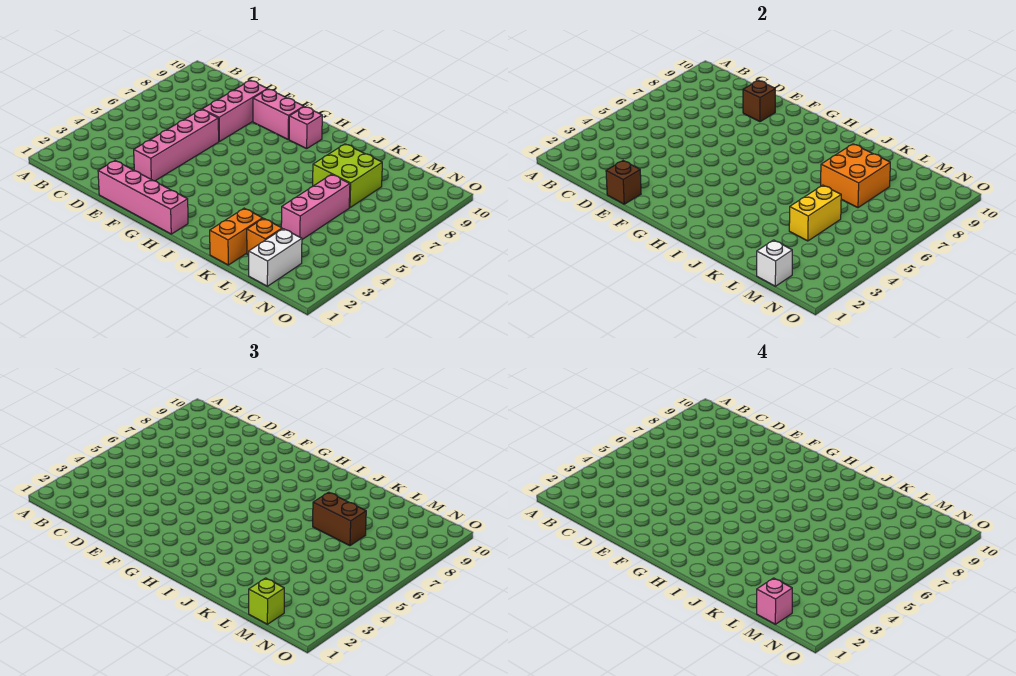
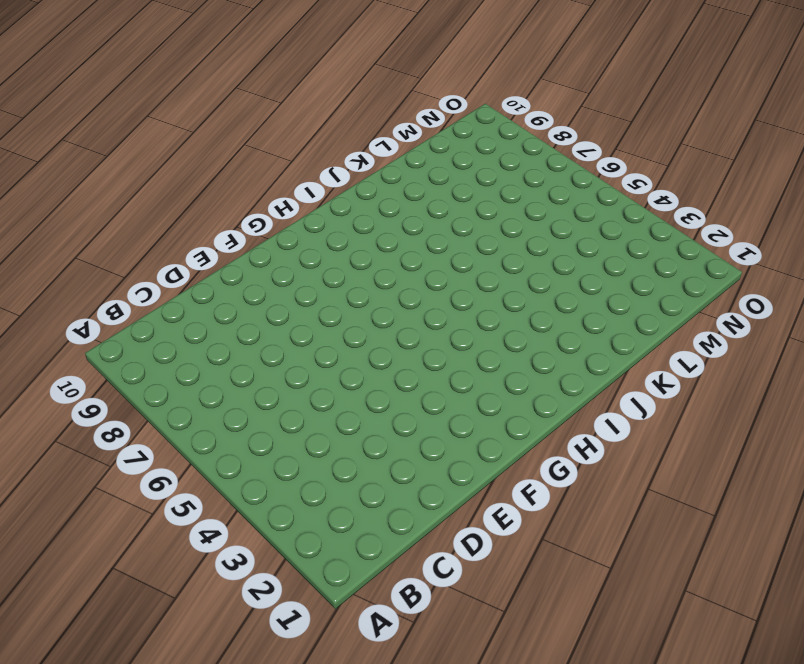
none -> pink 1x4 brick [98,161,188,234]
none -> pink 1x4 brick [134,110,219,181]
none -> pink 1x3 brick [202,80,267,141]

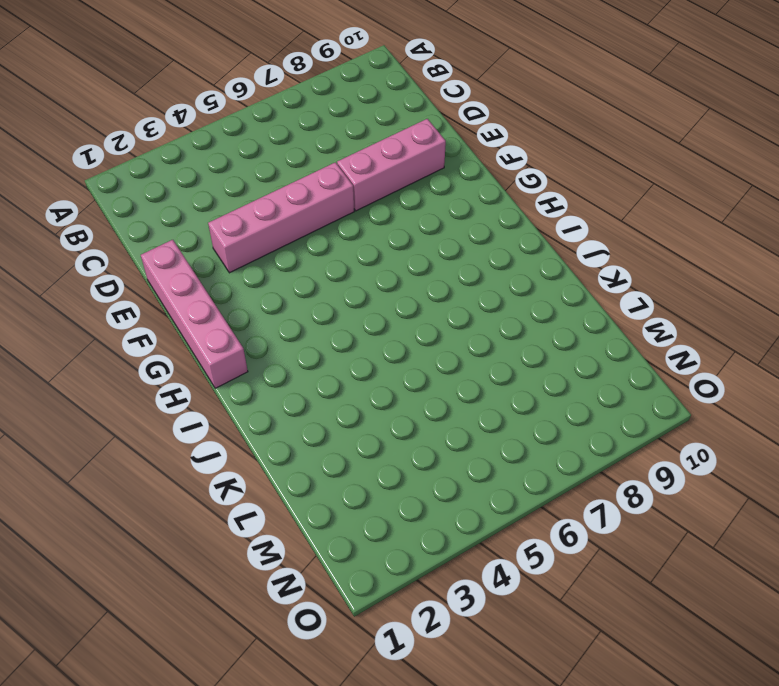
none -> pink 1x2 brick [253,89,304,139]
none -> pink 1x1 brick [289,107,322,149]
none -> orange 1x2 brick [210,208,263,265]

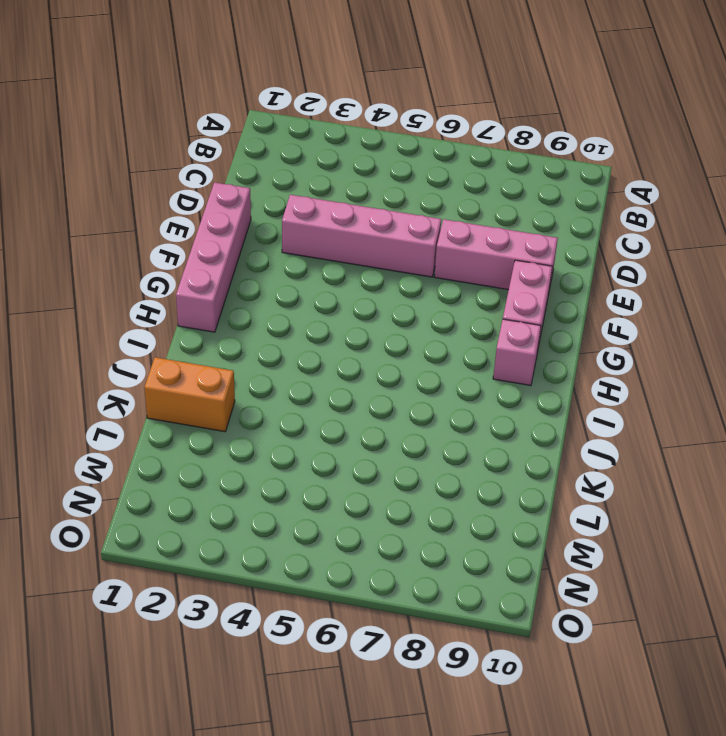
none -> lime 2x2 brick [313,144,382,208]
none -> orange 1x1 brick [247,218,282,255]
none -> pink 1x3 brick [281,174,350,239]

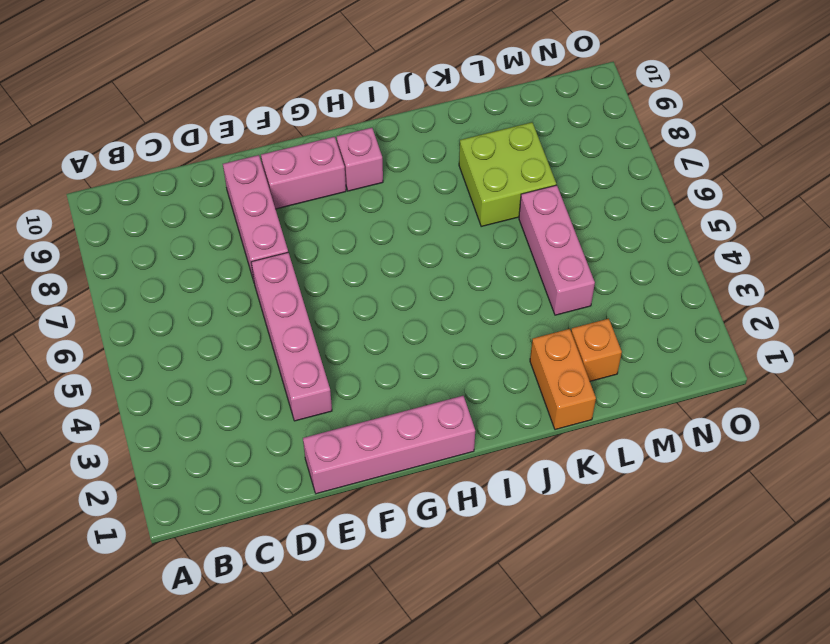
none -> white 1x2 brick [249,229,302,286]
none -> brown 1x1 brick [606,161,641,204]
none -> brown 1x1 brick [743,80,775,122]

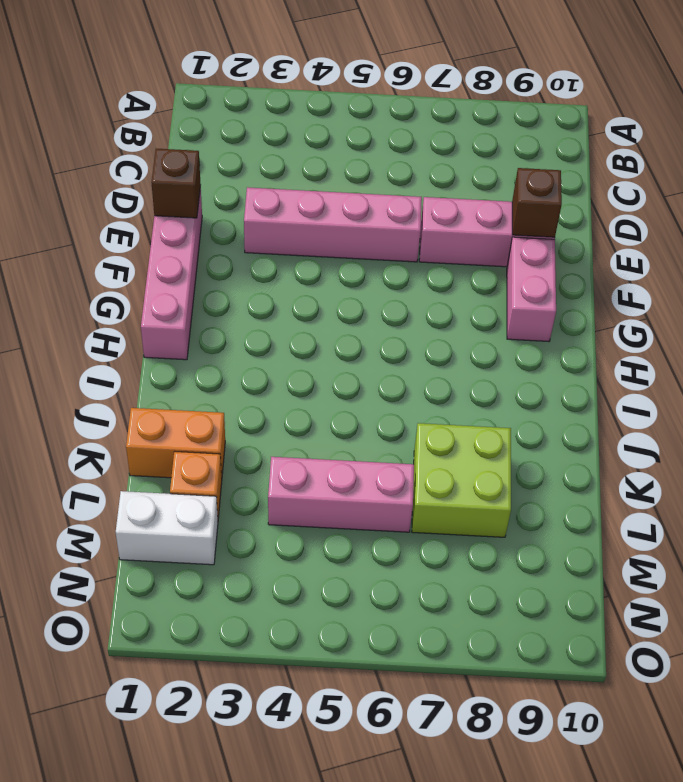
none -> pink 1x1 brick [289,107,322,149]
none -> orange 2x2 brick [821,144,890,208]
none -> yellow 1x2 brick [789,185,841,241]

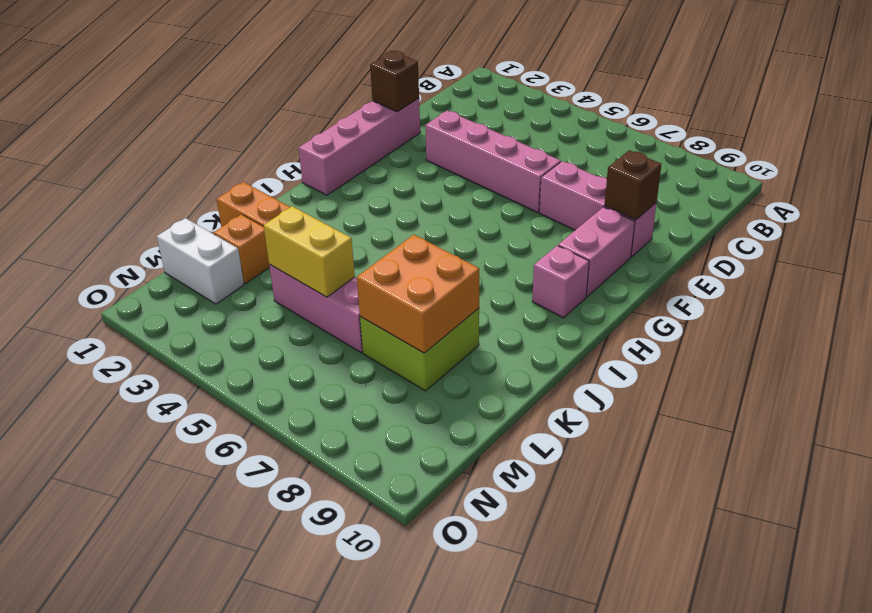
none -> white 1x1 brick [757,240,792,286]
none -> brown 1x2 brick [313,492,366,546]
none -> lime 1x1 brick [249,578,284,624]

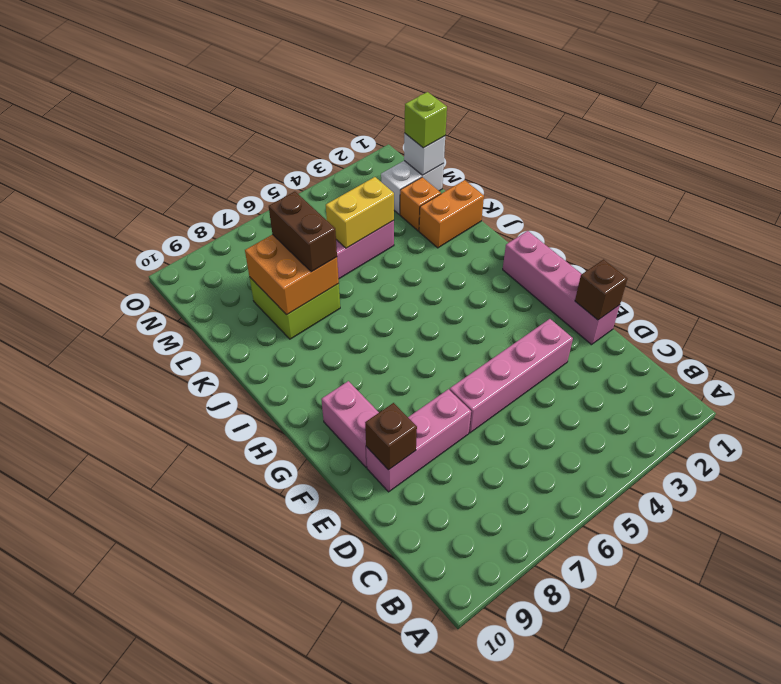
none -> pink 1x1 brick [289,107,322,149]
none -> pink 1x1 brick [757,578,792,624]

